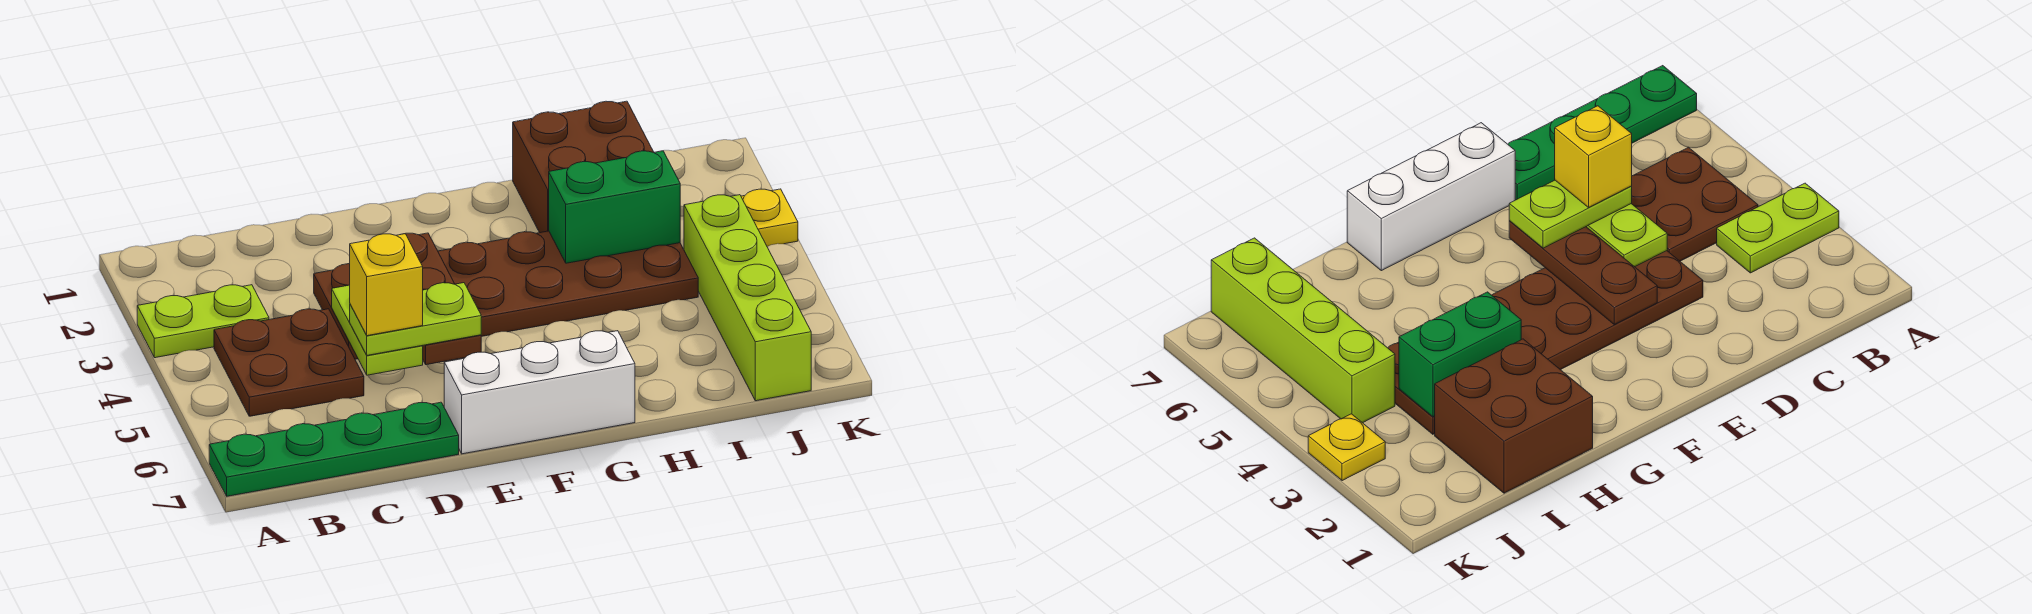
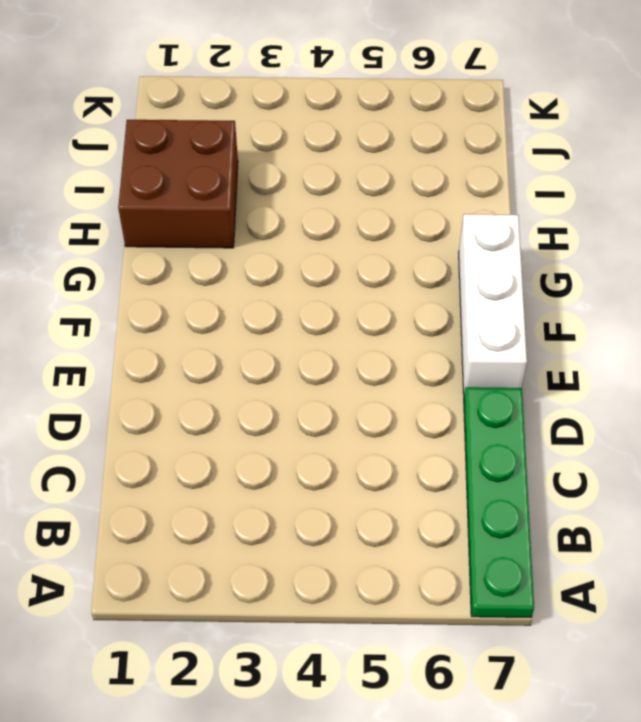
none -> lime 1x2 plate [137,285,269,358]
none -> brown 2x2 plate [214,309,364,416]
none -> brown 2x6 plate [314,231,698,359]

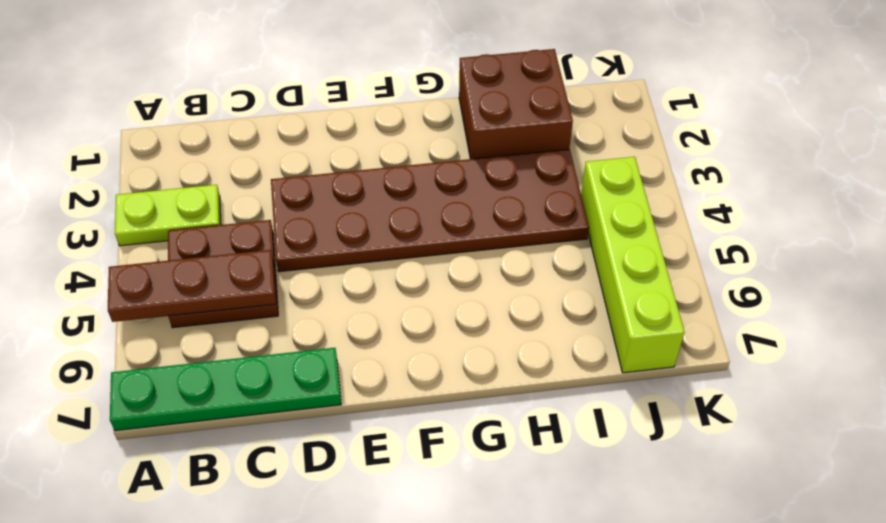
brown 1x3 plate [108,250,276,322] -> brown 1x3 plate turned to [406,233,481,365]
none -> white 1x3 brick [444,331,635,454]
none -> yellow 1x1 plate [741,189,798,246]
none -> lime 1x2 plate [332,285,423,375]

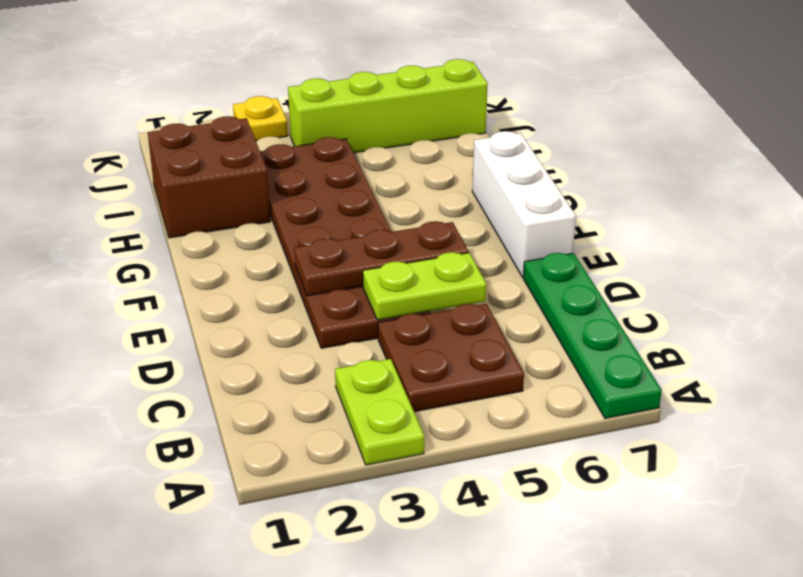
none -> green 1x2 brick [549,151,680,263]
none -> lime 1x2 plate [350,283,481,355]
none -> yellow 1x1 brick [349,234,423,336]

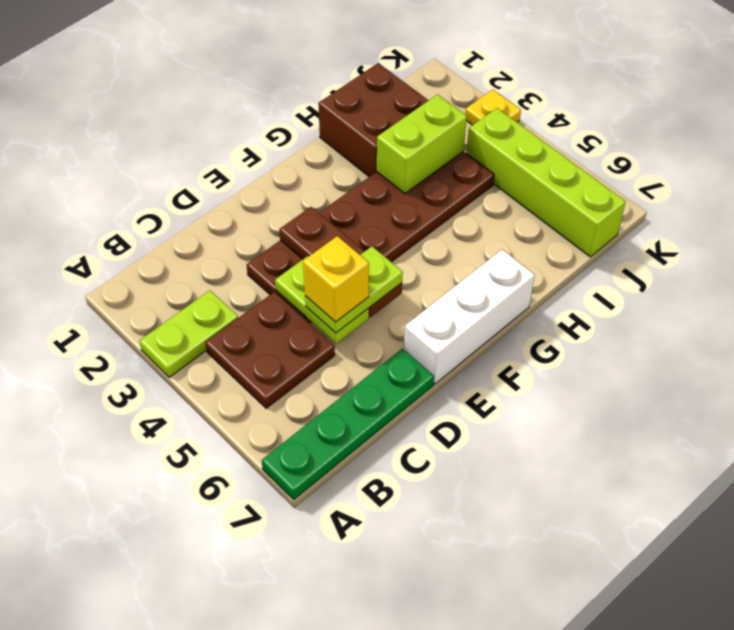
lime 1x2 brick [377,94,467,194] -> green 1x2 brick [549,151,680,263]

